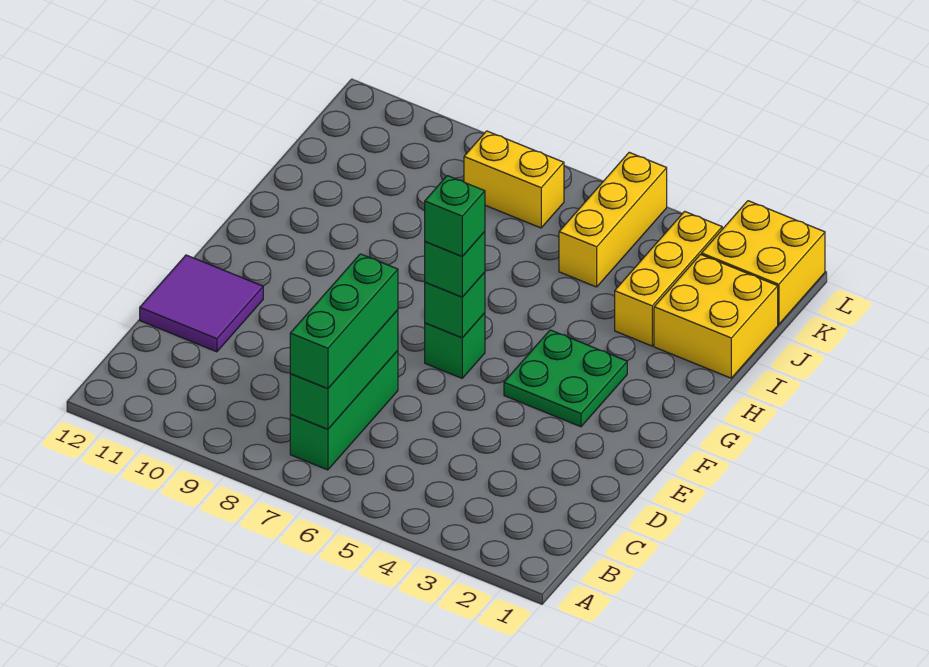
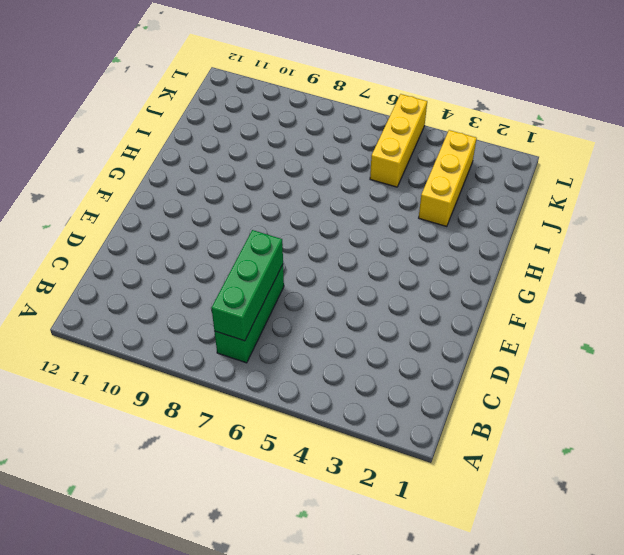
none -> purple 2x2 tile [140,255,263,352]
none -> green 2x2 plate [504,330,627,427]
none -> green 1x1 brick [425,313,485,378]

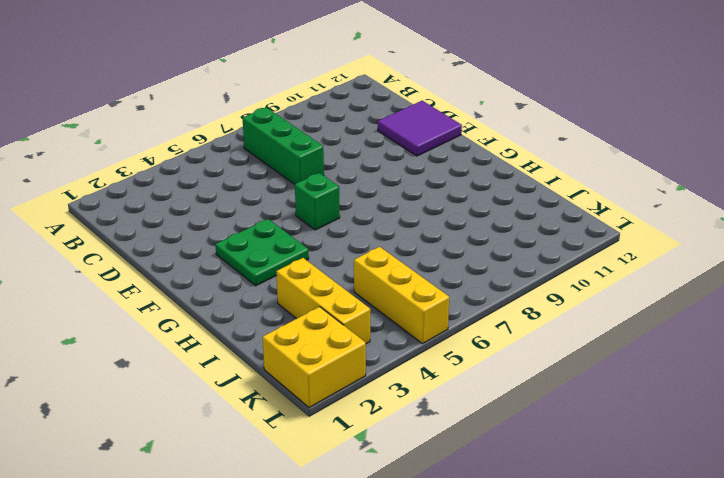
none -> yellow 2x2 brick [654,254,778,378]
none -> yellow 1x2 brick [464,131,564,228]
none -> green 1x3 brick [290,310,398,429]

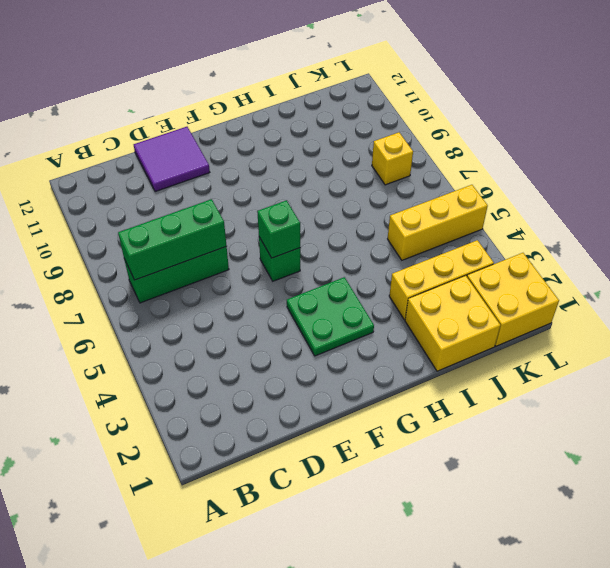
yellow 1x1 brick [372,132,413,185] -> yellow 1x2 brick [464,131,564,228]
none -> green 1x3 brick [290,254,398,389]
none -> green 1x1 brick [425,232,485,297]
none -> green 1x1 brick [425,176,485,256]

